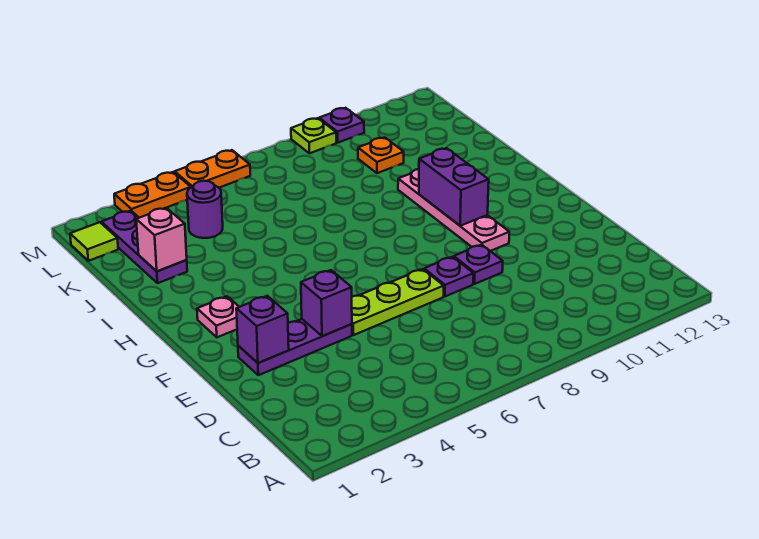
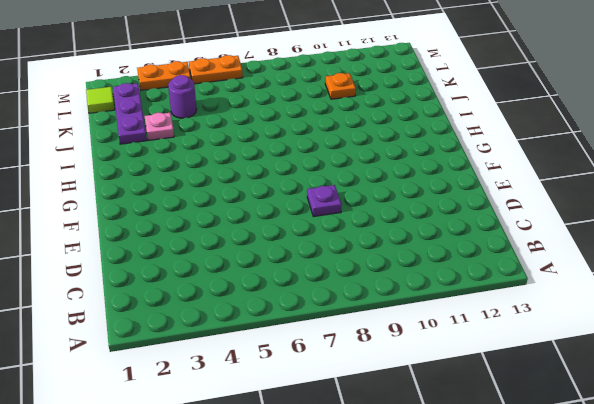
pink 1x1 plate [145,113,174,141] -> pink 1x1 plate moved to [197,296,239,337]
none -> purple 1x3 plate [238,319,352,375]
none -> lime 1x3 plate [352,269,444,335]
none -> purple 1x1 plate [454,245,503,284]

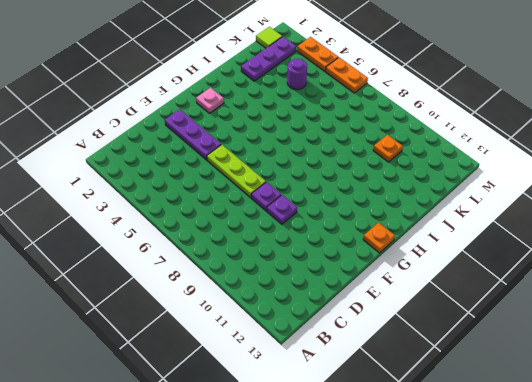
orange 1x1 plate [363,223,395,253] -> none
none -> pink 1x4 plate [398,169,509,251]
none -> lime 1x1 plate [291,118,336,153]
none -> purple 1x1 plate [319,108,364,143]

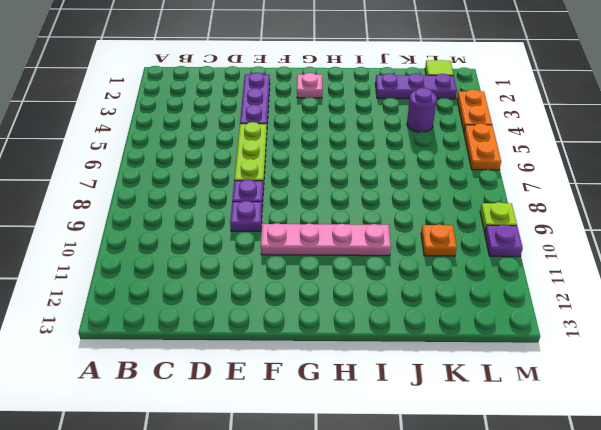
none -> purple 1x1 brick [236,296,289,363]
none -> purple 1x1 brick [301,270,352,336]
none -> purple 1x2 brick [419,148,489,226]

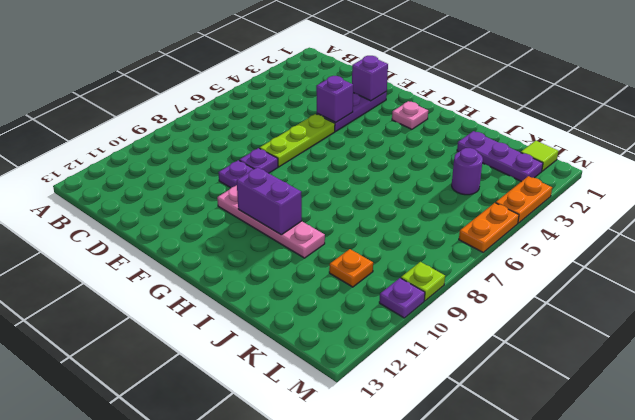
none -> pink 1x1 brick [136,208,187,271]

